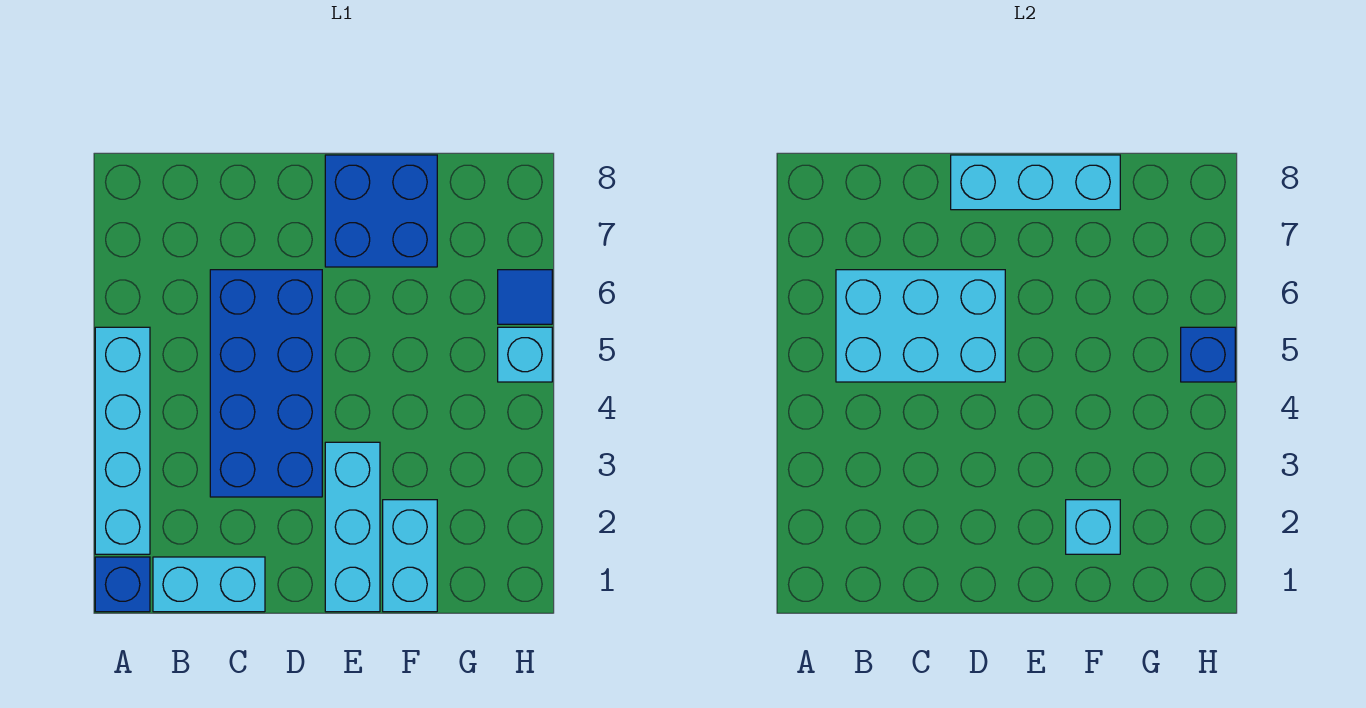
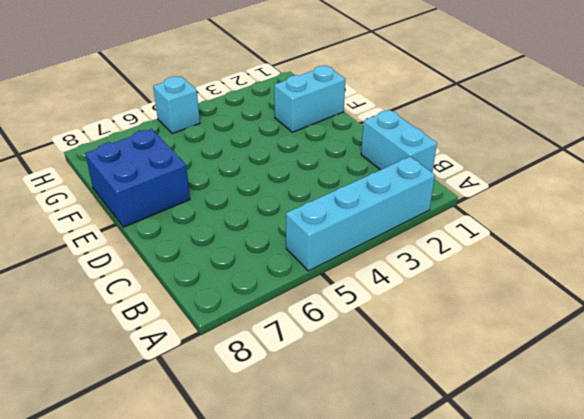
none -> blue 1x1 brick [95,557,150,612]
none -> blue 2x4 brick [210,270,322,497]
none -> cyan 1x3 brick [325,442,380,612]

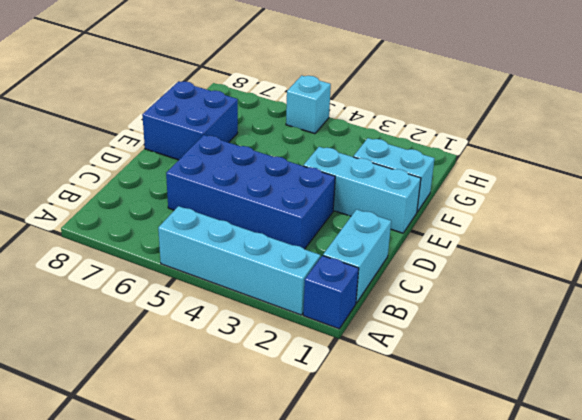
none -> blue 1x1 tile [498,270,552,324]
none -> cyan 2x3 brick [836,270,1005,382]
none -> cyan 1x3 brick [951,155,1120,210]

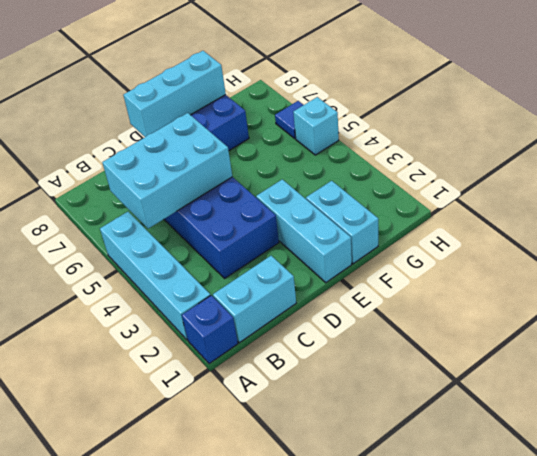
none -> cyan 1x1 brick [1066,500,1120,554]
none -> blue 1x1 brick [1181,327,1235,382]

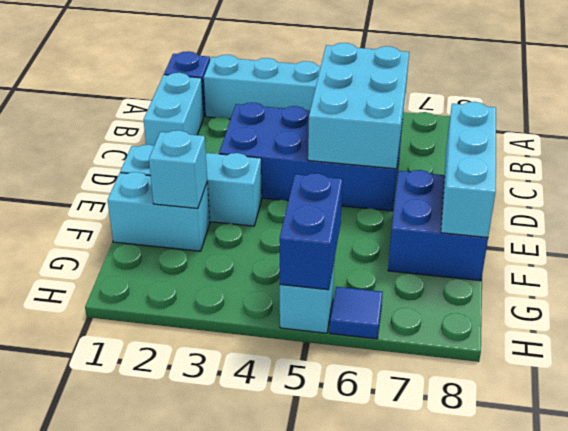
blue 1x2 brick [280,173,342,290] -> blue 1x1 brick [1181,327,1235,382]

